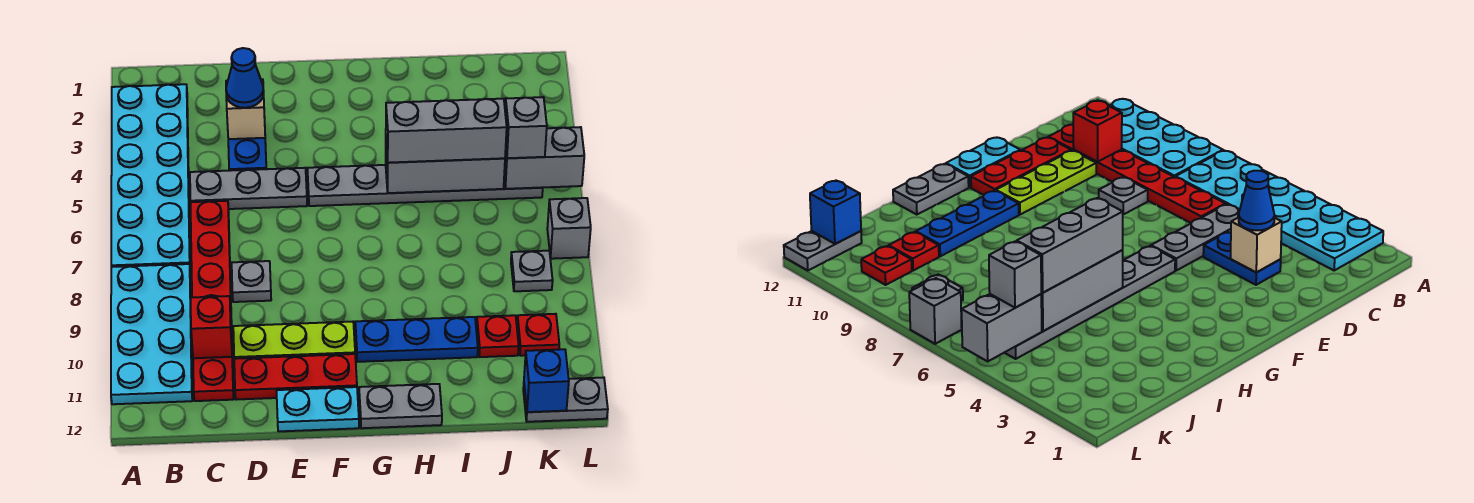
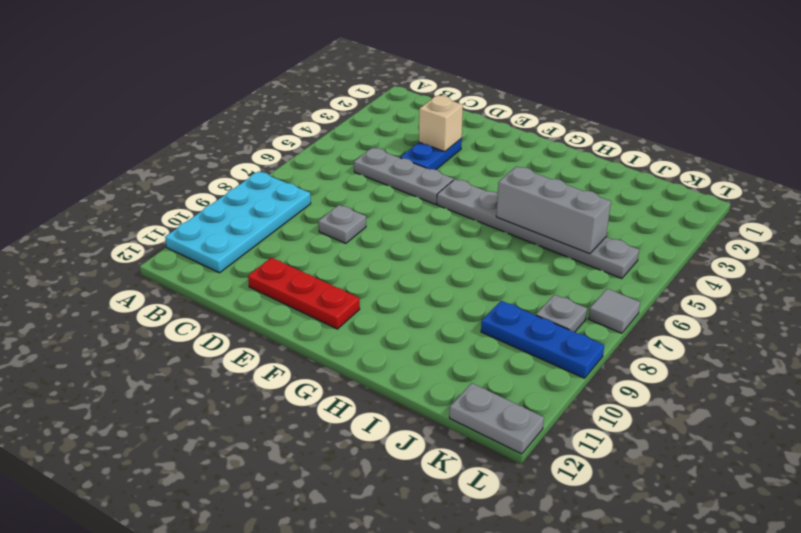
blue 1x3 plate [481,301,604,378] -> blue 1x3 plate moved to [355,317,478,362]
grey 1x1 tile [588,289,640,333] -> grey 1x1 brick [547,198,591,259]
none -> cyan 2x6 plate [111,84,190,267]
none -> red 1x6 plate [190,201,234,401]
none -> lime 1x3 plate [233,322,355,359]

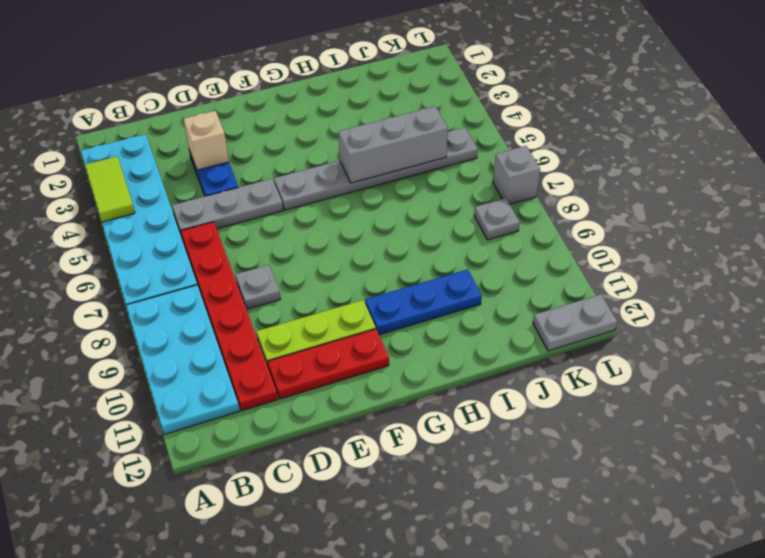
lime 1x2 tile [85,156,135,222] -> none
none -> cyan 1x2 plate [276,387,359,431]
none -> grey 1x2 plate [359,384,442,428]
none -> red 1x1 plate [477,315,519,357]

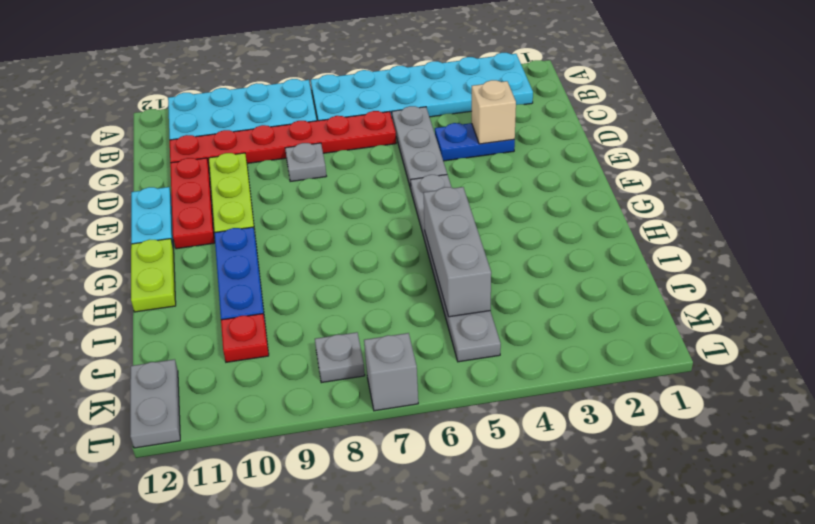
lime 1x2 plate [131,239,176,312] -> grey 1x2 plate [359,384,442,428]
none -> red 1x1 plate [517,314,559,356]
none -> red 1x1 brick [191,296,232,358]
none -> grey 1x2 brick [504,127,584,189]

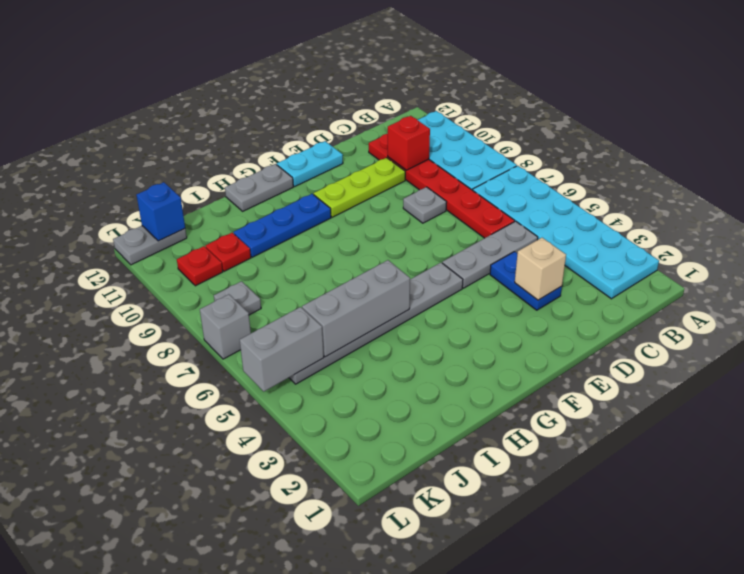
none -> red 1x3 plate [234,354,357,400]
none -> blue 1x1 cone [226,48,264,108]
none -> grey 1x3 brick [386,99,507,163]

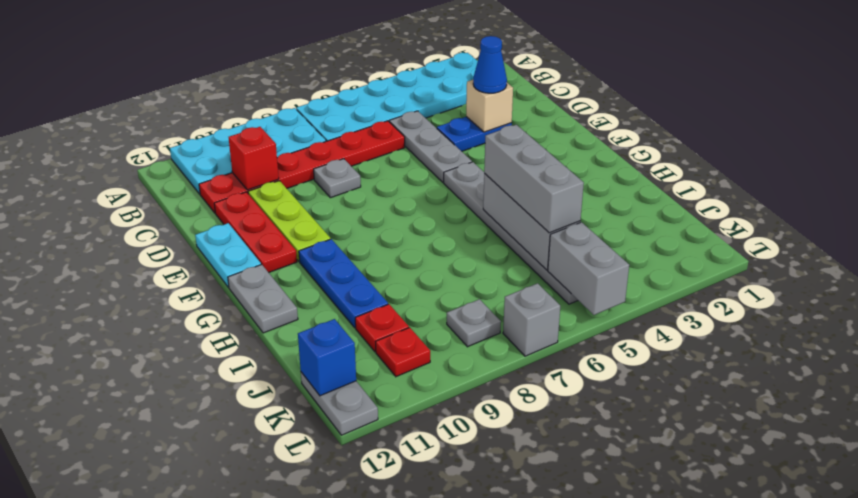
none -> grey 1x1 brick [505,97,547,158]

